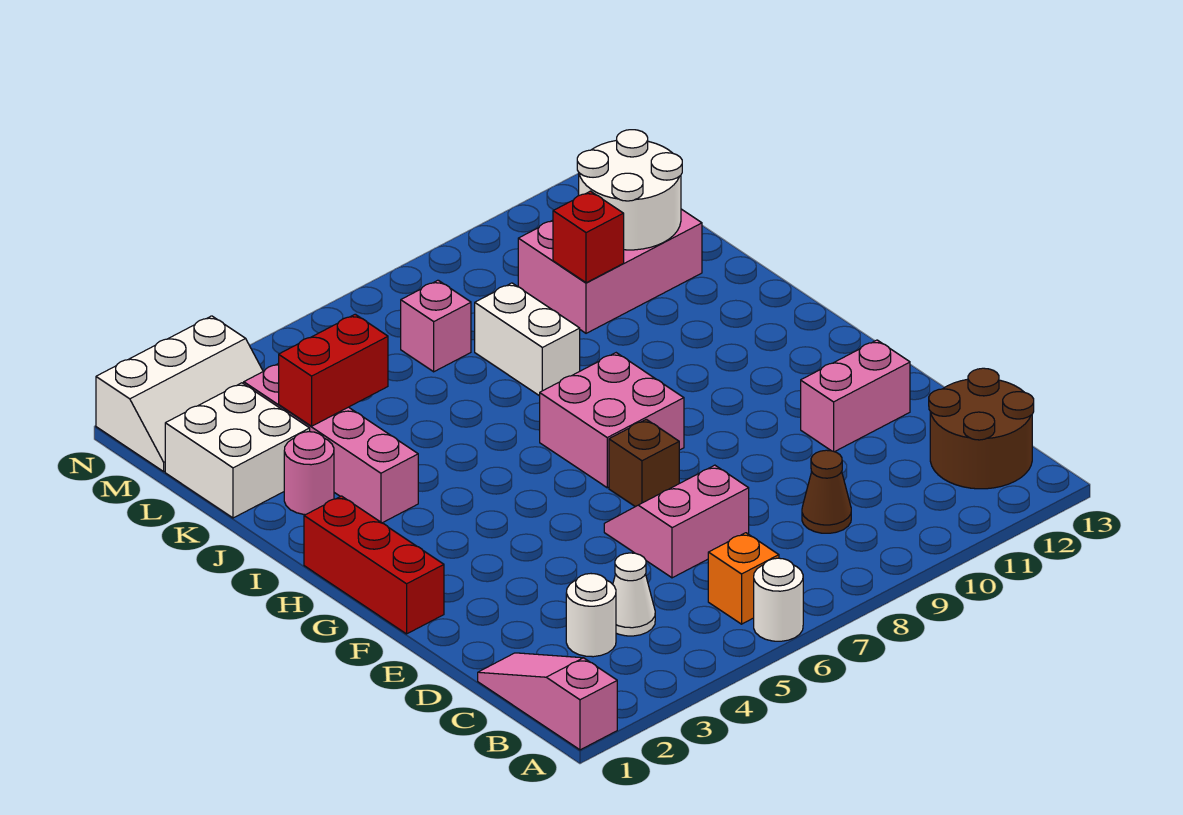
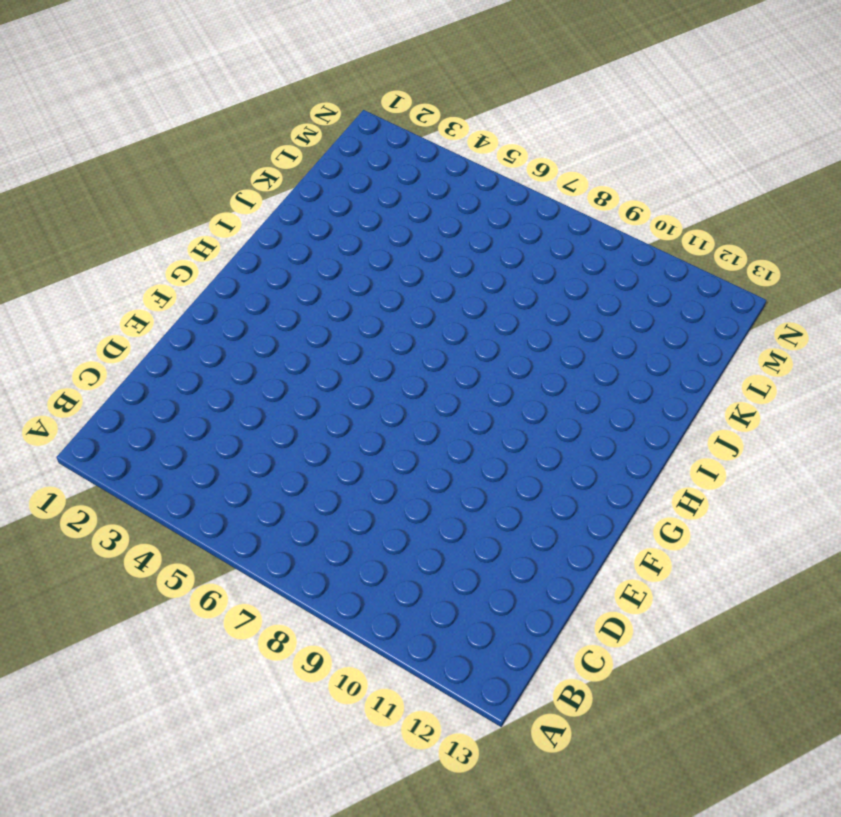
none -> pink 1x3 slope [478,653,617,750]
none -> white 1x1 round brick [754,558,803,641]
none -> orange 1x1 brick [708,533,779,624]

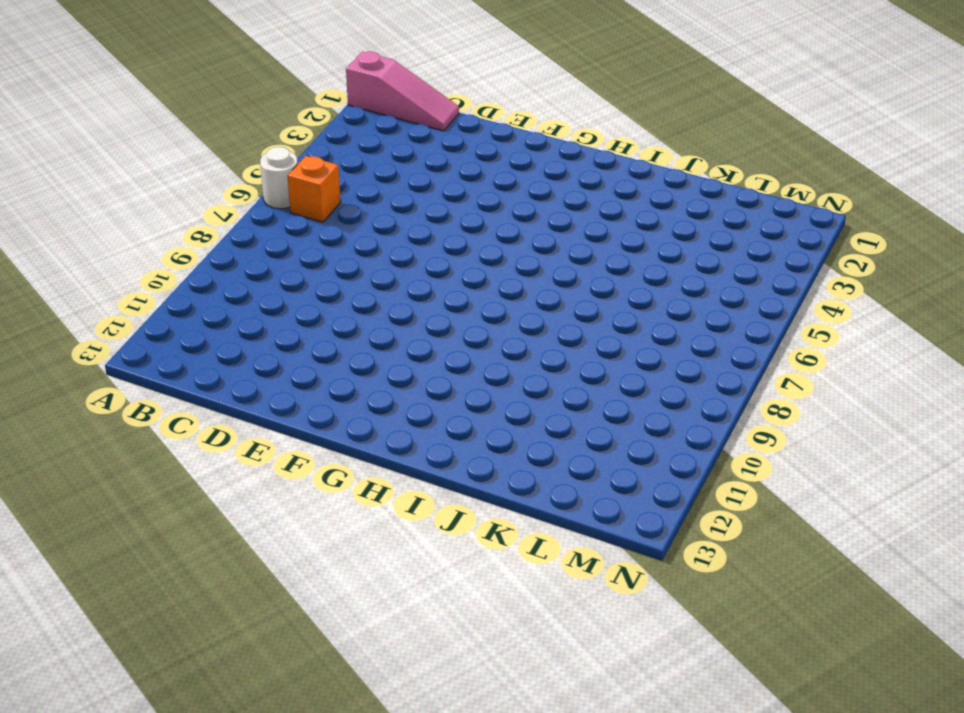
none -> brown 2x2 round brick [929,368,1034,489]
none -> white 1x1 round brick [566,574,616,657]
none -> white 1x1 cone [613,553,655,636]

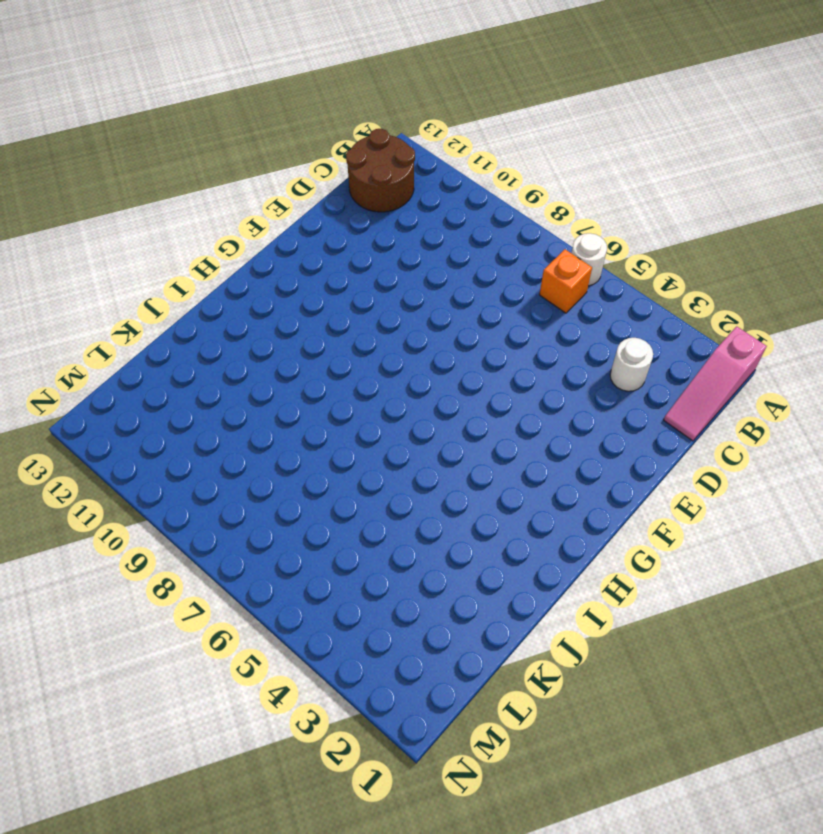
none -> white 1x1 cone [613,553,655,636]
none -> brown 1x1 cone [802,450,851,533]
none -> pink 2x2 slope [604,465,749,578]

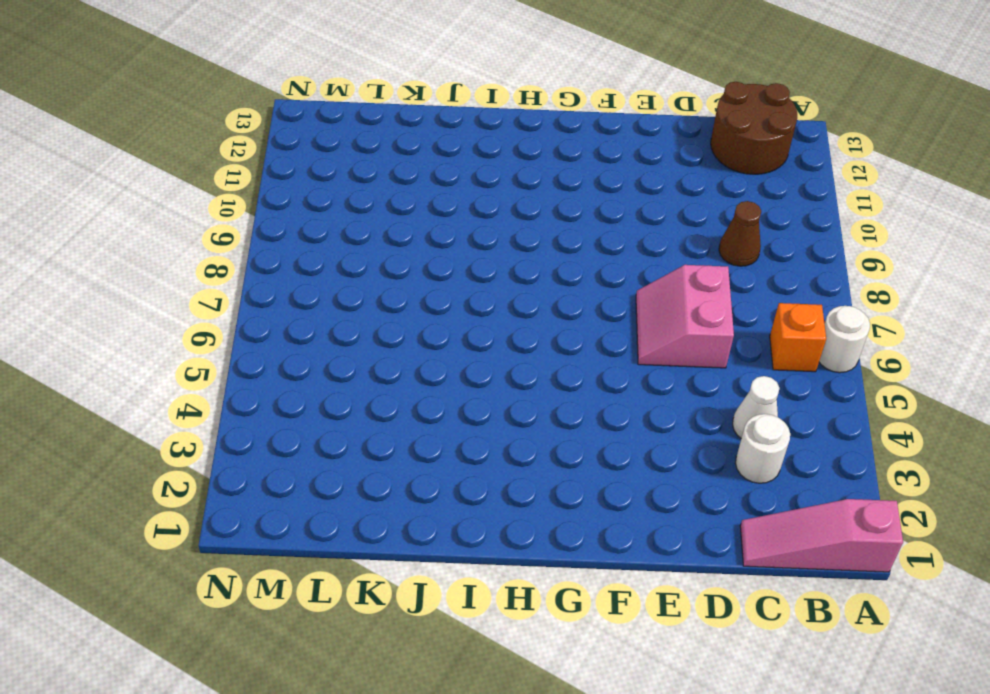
none -> pink 1x2 brick [801,340,910,452]
none -> red 1x3 brick [304,496,444,634]
none -> brown 1x1 brick [609,419,679,507]

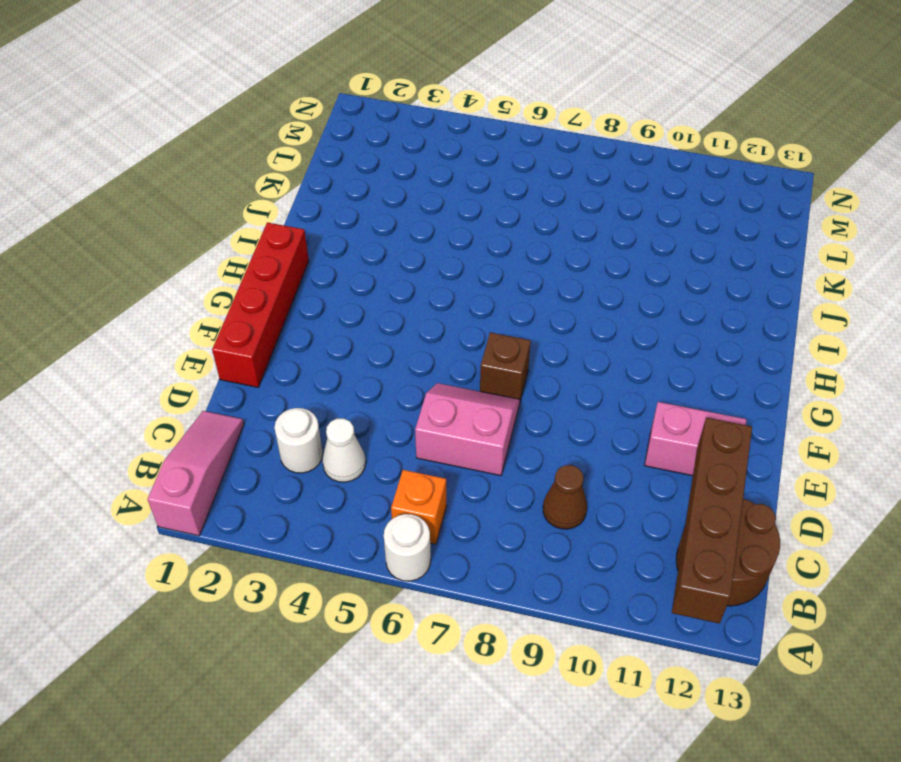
brown 1x4 brick [672,418,752,624] -> none
red 1x4 brick [212,222,309,387] -> red 1x3 brick [304,496,444,634]
none -> pink 2x2 brick [540,353,684,488]
none -> pink 1x4 brick [244,364,418,523]
none -> pink 1x1 round brick [284,432,334,515]

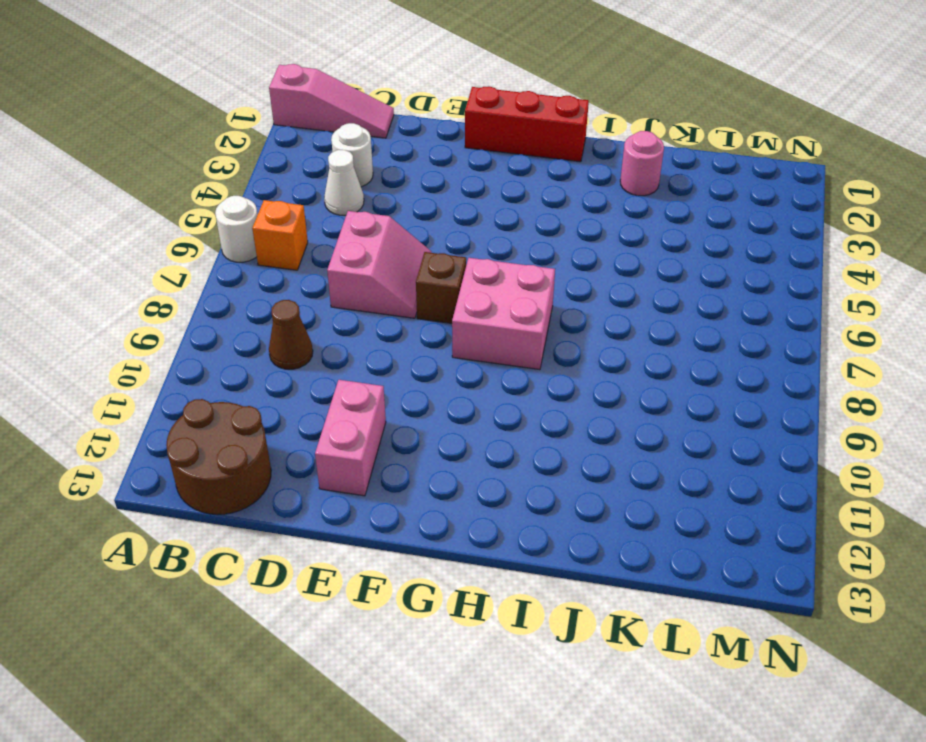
none -> pink 1x4 brick [244,364,418,523]
none -> white 1x2 brick [475,283,580,396]
none -> white 2x2 brick [165,383,310,518]

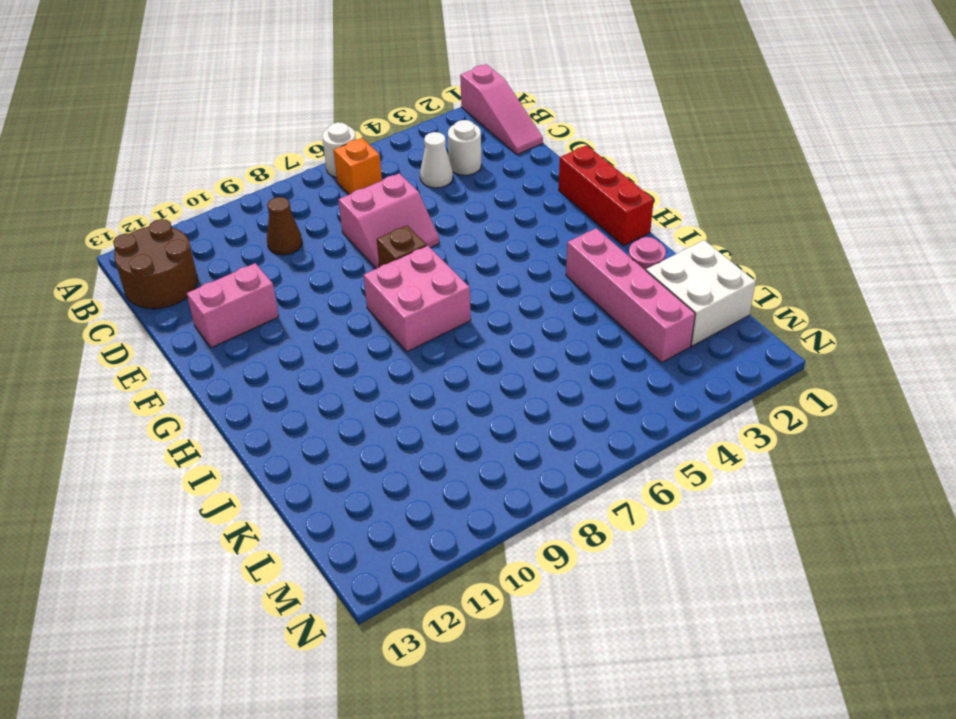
none -> white 1x2 brick [475,283,580,396]
none -> pink 2x3 brick [518,209,702,333]
none -> pink 1x1 brick [401,280,471,372]

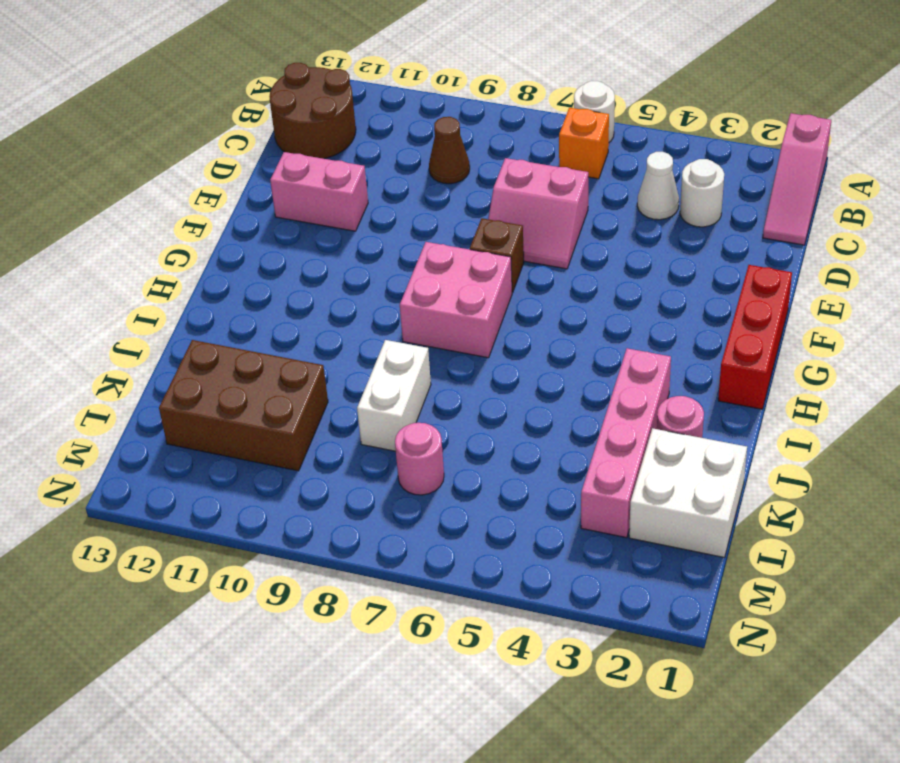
brown 2x3 brick [159,340,328,471] -> pink 2x3 brick [518,209,702,333]
pink 1x1 round brick [395,423,444,495] -> pink 1x1 brick [401,280,471,372]
none -> white 2x3 slope [96,316,263,471]
none -> red 1x2 brick [279,314,388,426]
none -> red 1x1 brick [553,191,624,283]

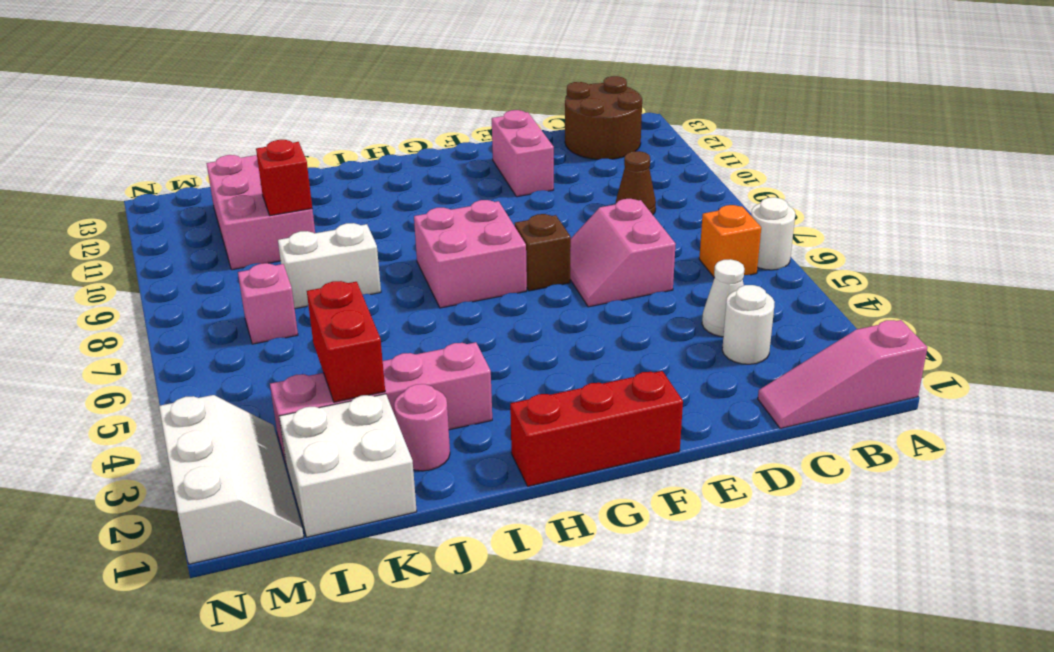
none -> white 2x2 round brick [577,130,682,250]

